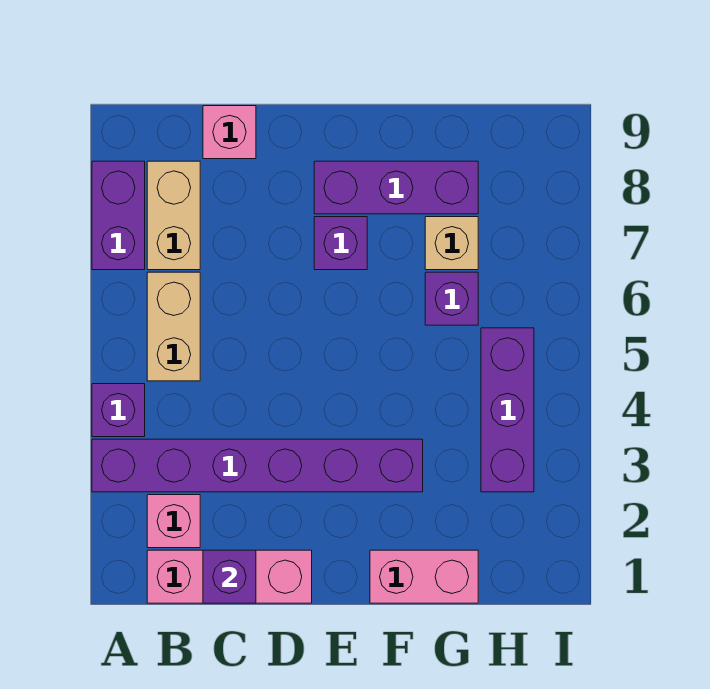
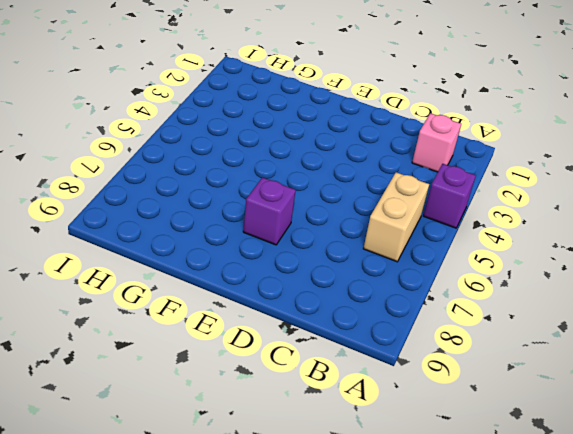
none -> purple 1x6 brick [92,439,423,492]
none -> purple 1x2 brick [92,161,145,270]
none -> pink 1x3 brick [147,550,312,603]

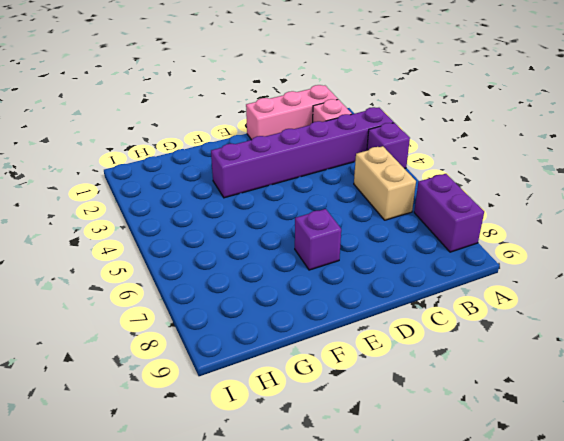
none -> tan 1x2 brick [147,161,200,270]
none -> pink 1x1 brick [203,106,256,159]
none -> purple 1x3 brick [314,161,478,214]

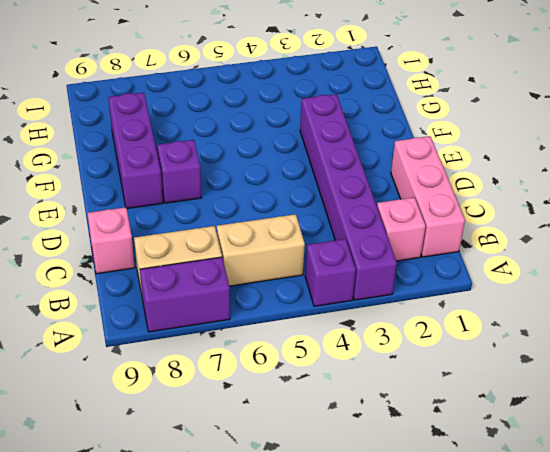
none -> pink 1x2 brick [370,550,478,603]
none -> purple 1x1 brick [425,272,478,325]
none -> tan 1x1 brick [425,217,478,270]

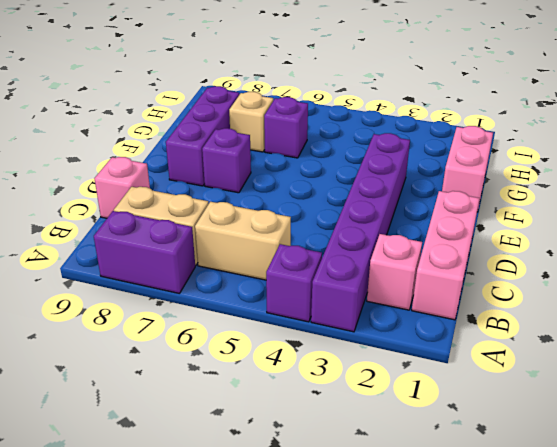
none -> purple 1x3 brick [481,328,534,492]
none -> purple 1x1 brick [203,550,256,603]

